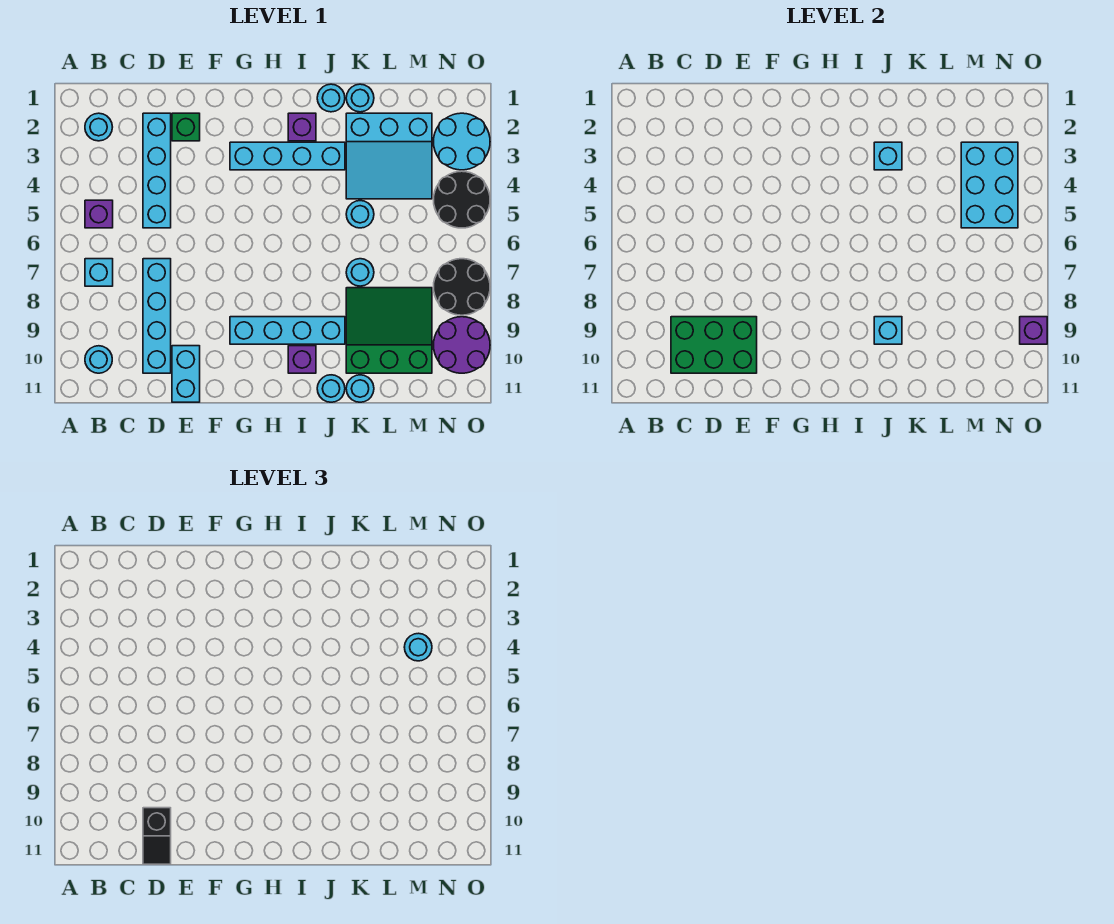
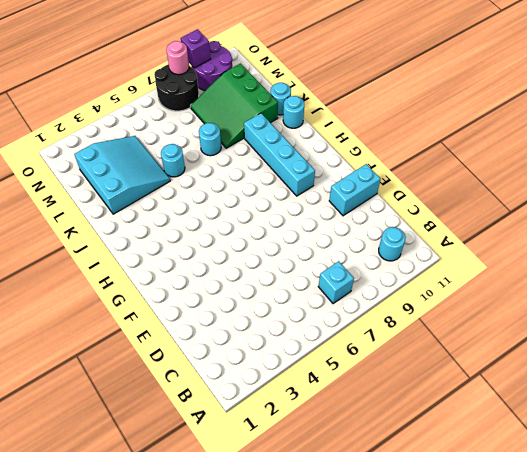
pink 1x1 round brick [166,41,189,75] -> none
none -> cyan 1x1 round brick [85,113,112,141]
none -> purple 1x1 brick [85,200,113,228]
none -> cyan 1x4 brick [143,113,171,228]
none -> cyan 1x4 brick [143,259,171,373]

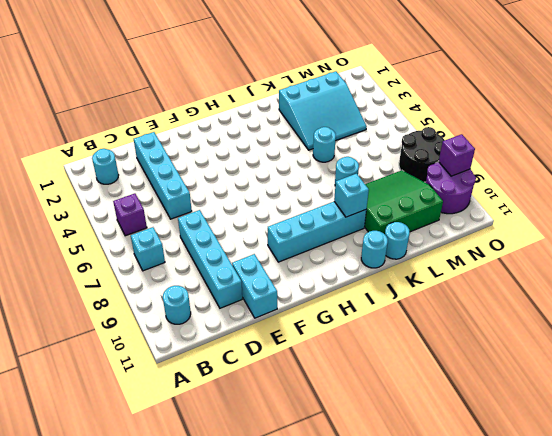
none -> green 1x1 brick [172,113,200,141]
none -> cyan 1x4 brick [230,142,345,170]
none -> purple 1x1 brick [288,113,316,141]
none -> purple 1x1 brick [288,346,316,373]

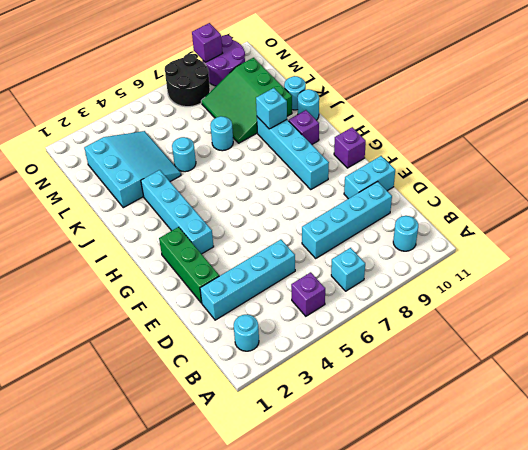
green 1x3 brick [159,227,219,303] -> green 1x1 brick [172,113,200,141]
purple 1x1 brick [334,127,366,168] -> purple 1x1 brick moved to [288,113,316,141]
none -> cyan 1x1 round brick [317,84,345,112]
none -> cyan 1x1 round brick [346,84,374,112]
none -> cyan 2x2 round brick [433,113,490,170]
none -> black 2x2 round brick [433,171,490,228]

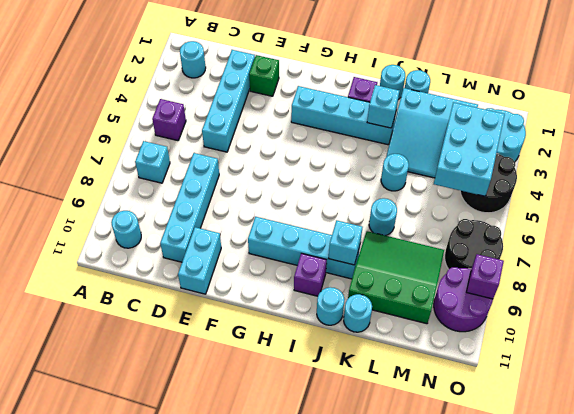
none -> green 2x3 brick [671,317,757,373]
none -> black 1x2 slope [143,808,171,864]
none -> cyan 1x1 round brick [404,633,432,661]

